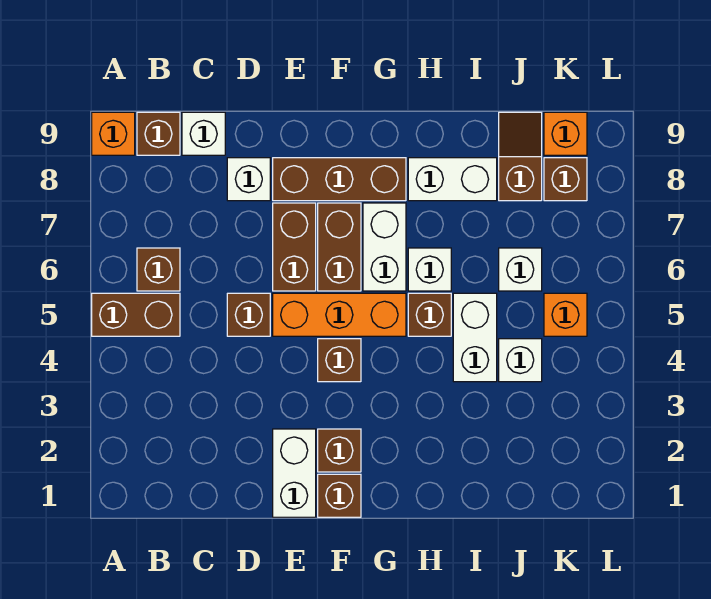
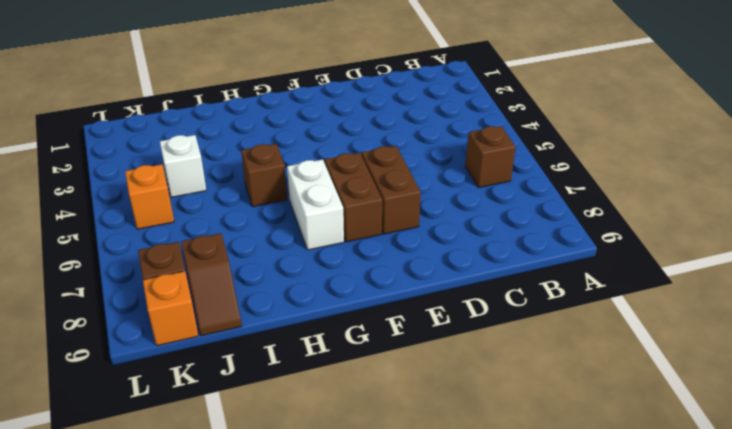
none -> brown 1x2 brick [92,293,180,336]
none -> orange 1x1 brick [92,112,135,155]
none -> brown 1x1 brick [137,112,180,155]

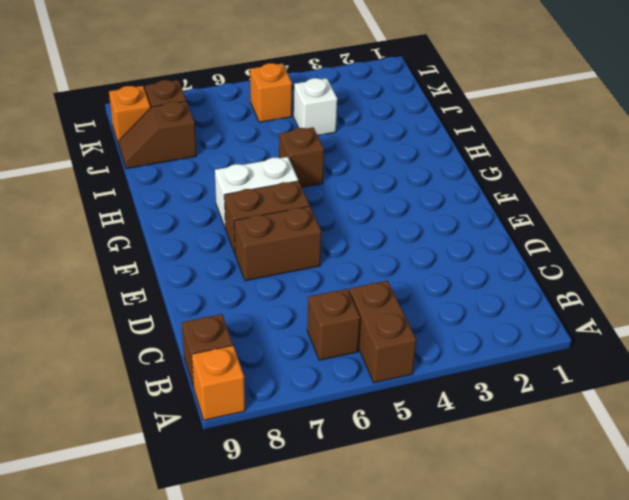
none -> white 1x1 brick [182,112,225,155]
none -> brown 1x1 brick [227,293,270,336]
none -> white 1x1 brick [227,158,270,201]

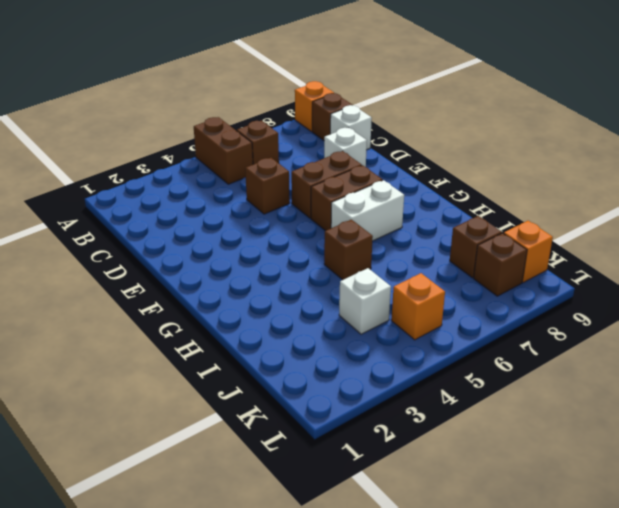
none -> white 1x2 brick [273,429,316,517]
none -> orange 1x3 brick [273,293,406,336]
none -> brown 1x3 brick [273,158,406,201]

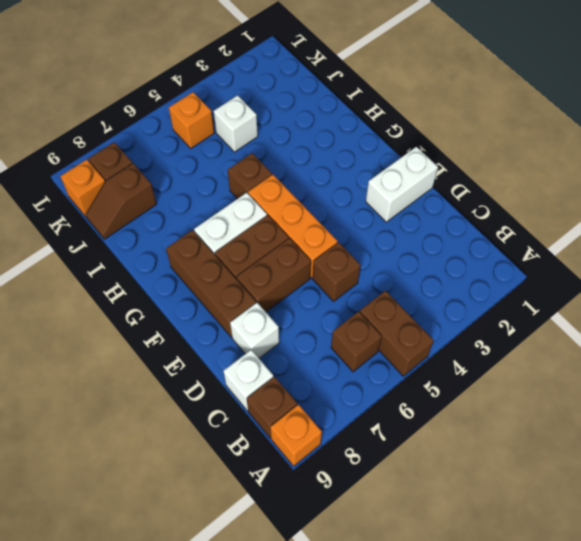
none -> brown 1x1 brick [318,474,361,517]
none -> brown 1x1 brick [318,429,361,472]
none -> brown 1x1 brick [318,339,361,382]

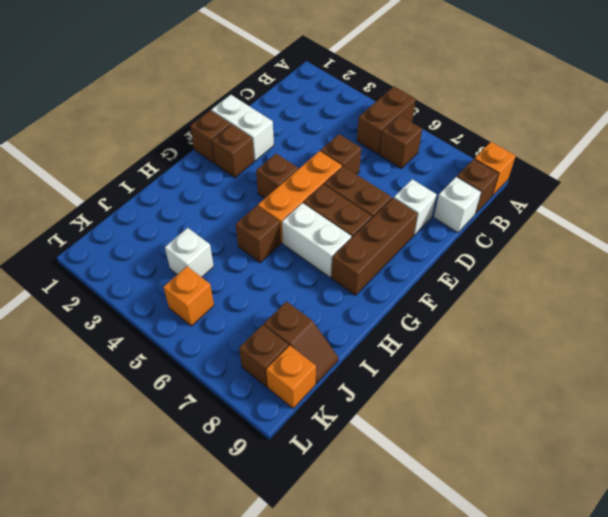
none -> white 1x1 brick [408,248,451,291]
none -> white 1x2 brick [408,158,497,201]
none -> white 1x2 brick [453,293,497,382]

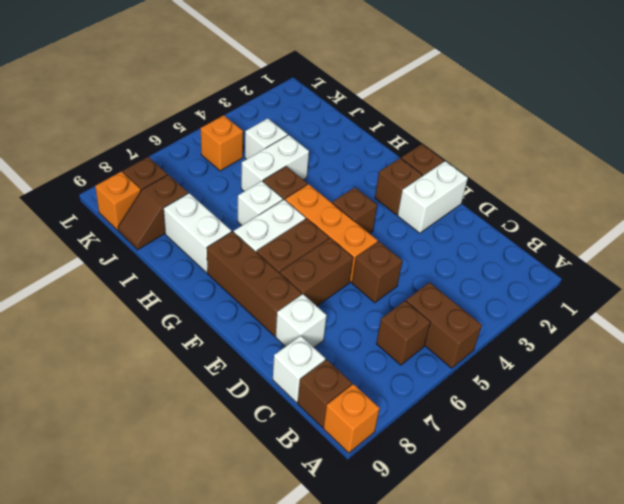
none -> white 1x1 brick [499,248,542,291]

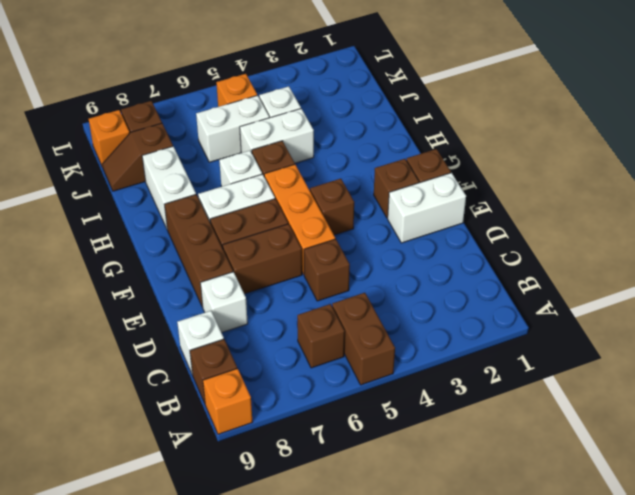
white 1x2 brick [196,95,269,162] -> white 1x1 brick [499,248,542,291]

